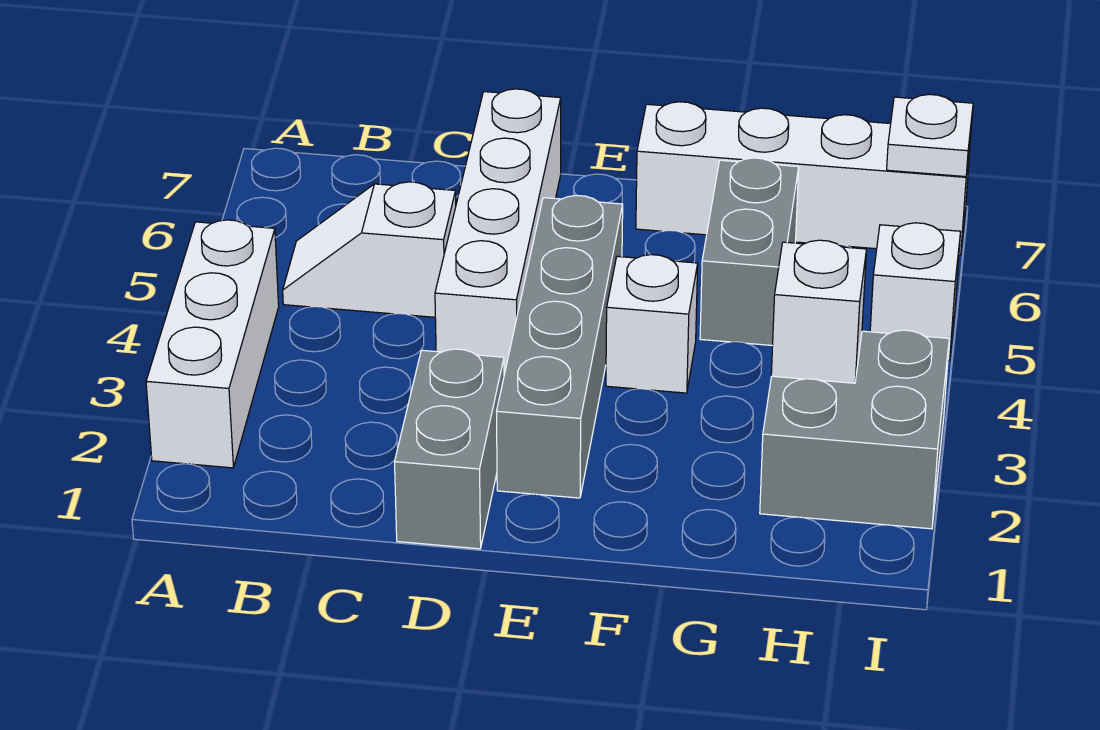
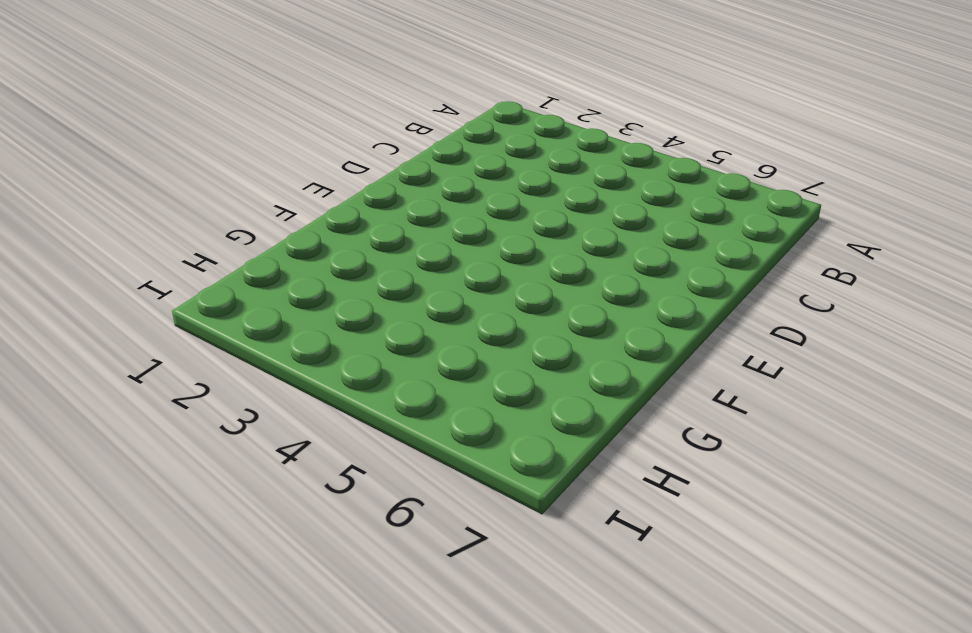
none -> white 1x3 brick [146,220,279,468]
none -> white 1x2 slope [283,182,456,317]
none -> grey 1x2 brick [395,349,504,549]

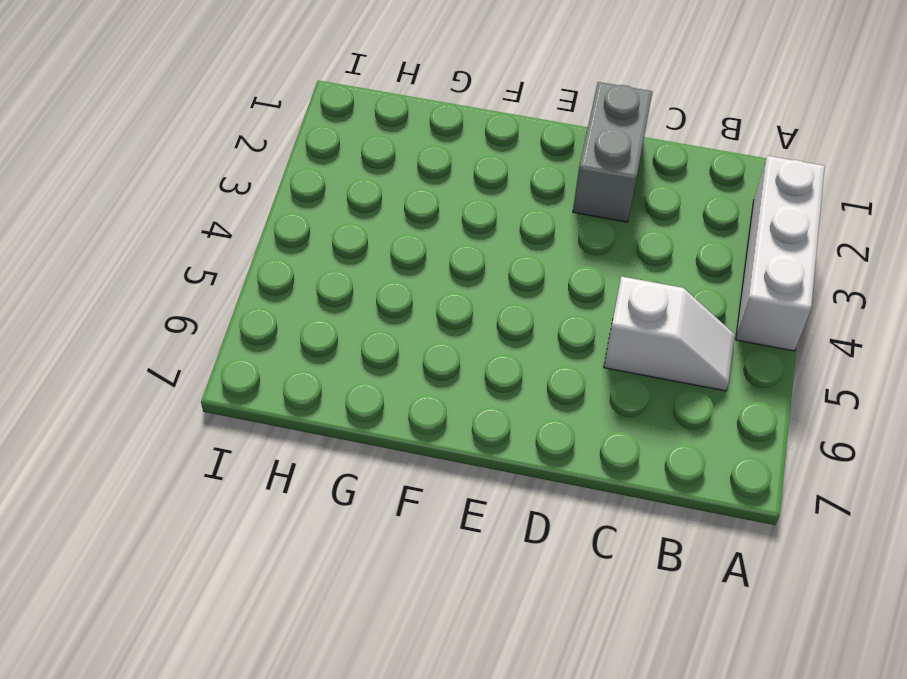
none -> white 1x4 brick [435,89,561,375]
none -> grey 1x4 brick [497,195,623,498]
none -> white 1x1 brick [606,255,698,393]

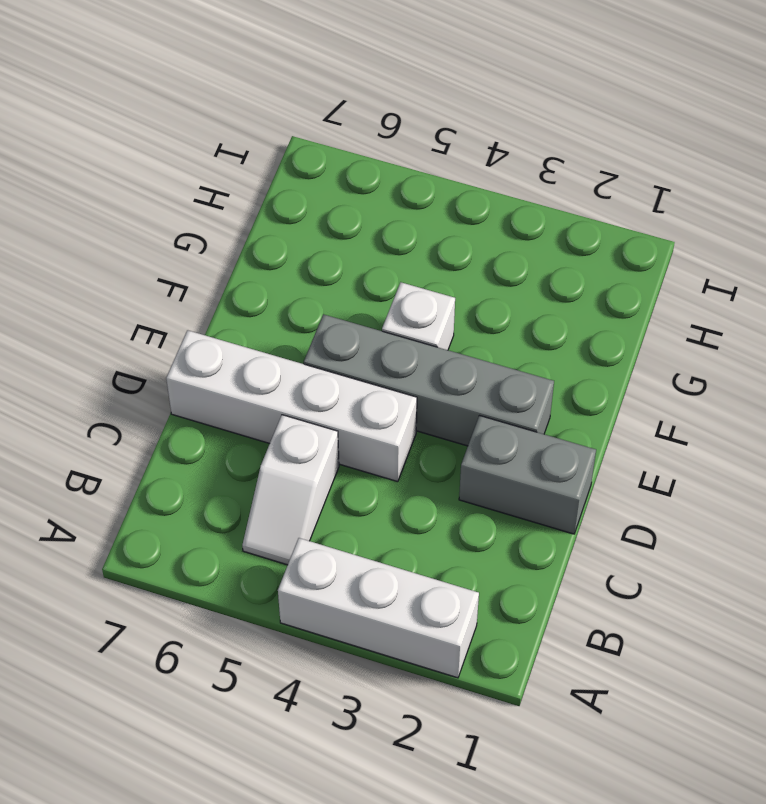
none -> white 1x4 brick [636,102,971,255]
none -> grey 1x2 brick [700,158,799,346]
none -> grey 2x2 brick [760,330,949,529]

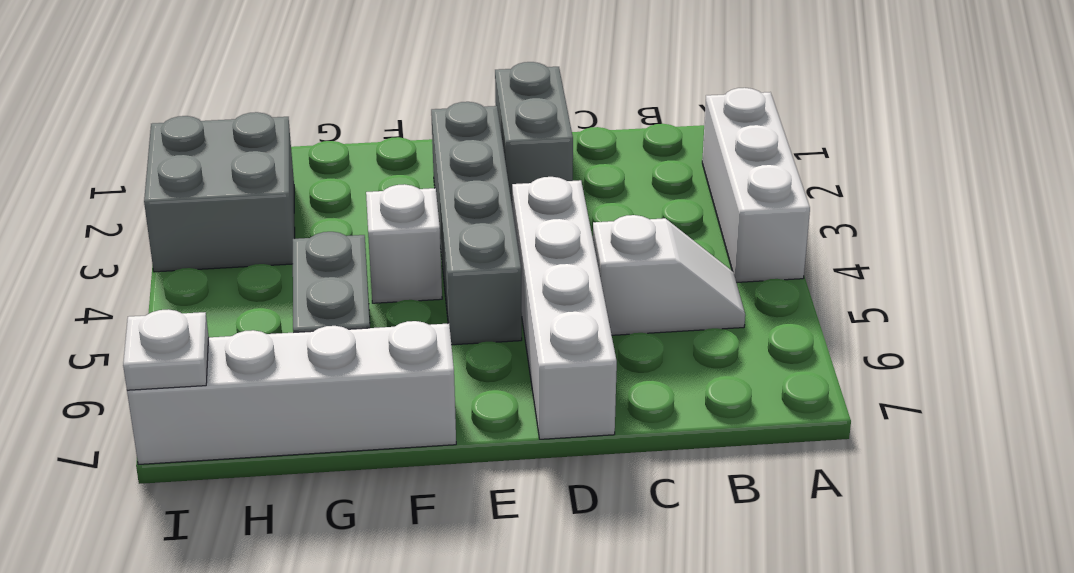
none -> white 1x1 brick [870,223,960,360]
none -> white 1x1 brick [771,240,866,383]

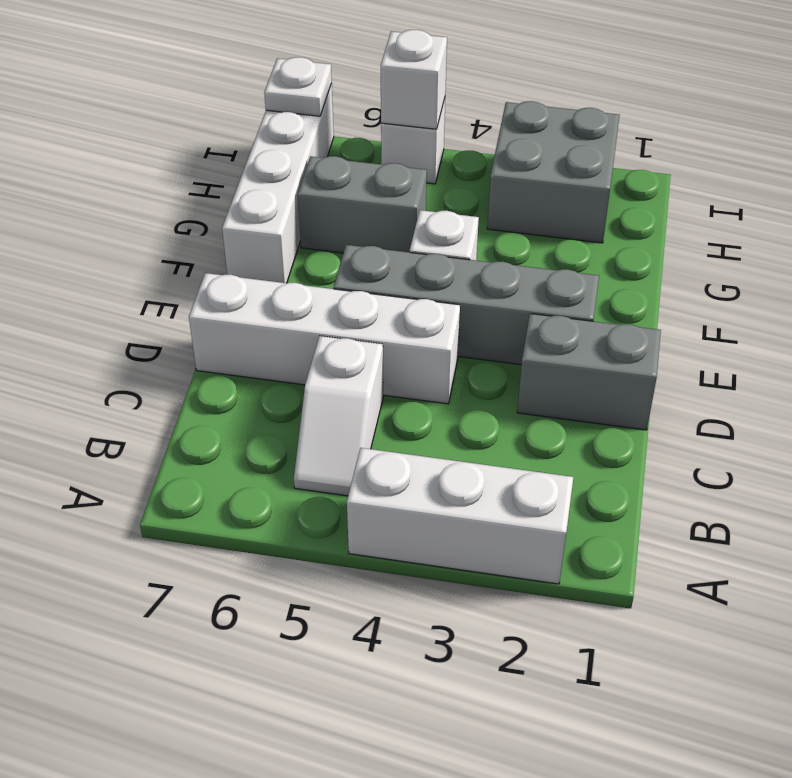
white 1x1 brick [381,30,447,129] -> white 1x1 brick moved to [771,240,866,383]

